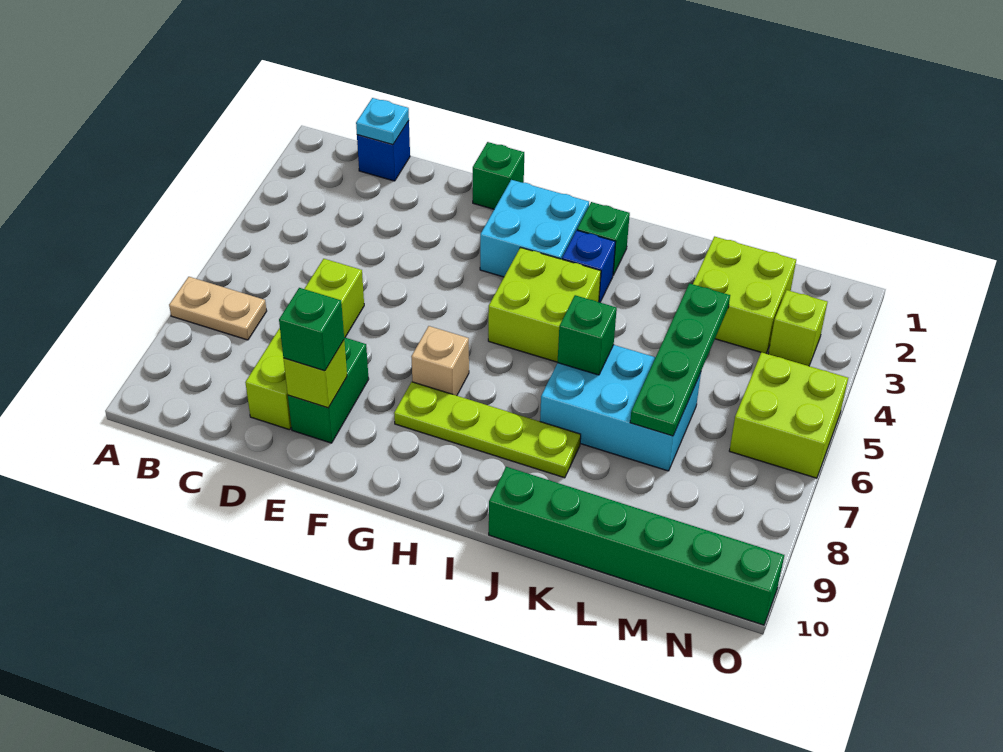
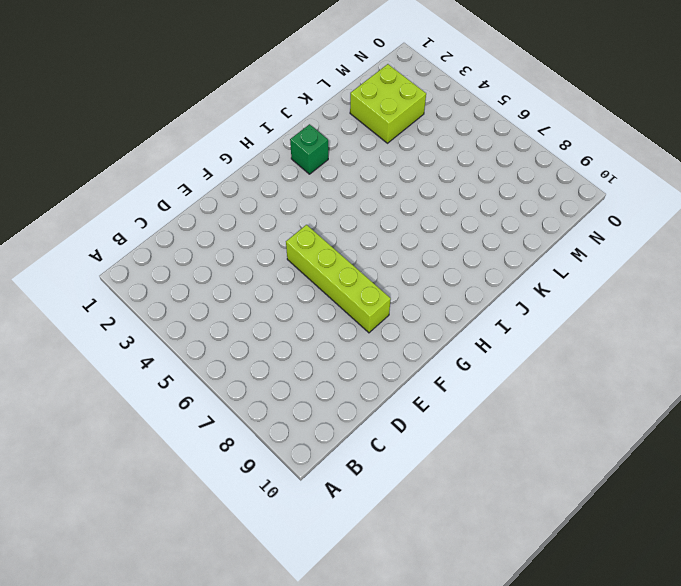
lime 1x4 brick [286,225,391,333] -> lime 1x4 brick moved to [245,259,364,430]
none -> tan 1x2 plate [169,277,267,340]
none -> blue 1x1 brick [357,121,410,181]
none -> green 1x2 brick [288,337,369,443]

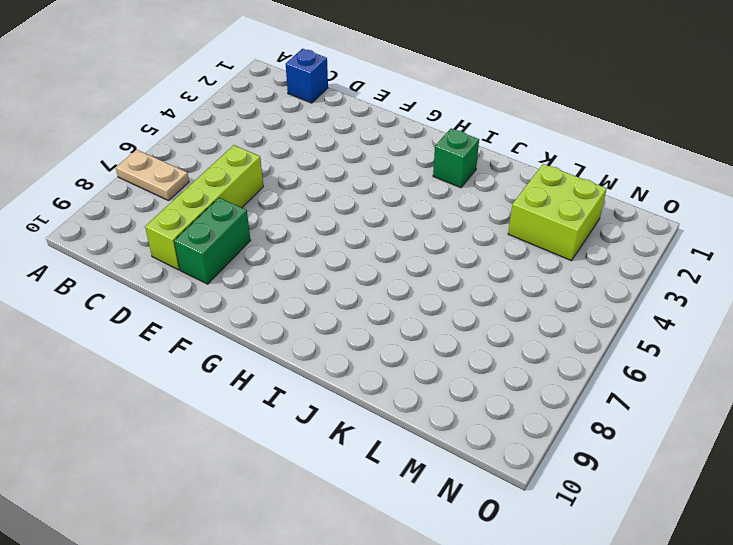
none -> green 1x1 brick [473,142,524,209]
none -> cyan 2x2 brick [480,180,589,277]
none -> tan 1x1 brick [411,326,469,396]

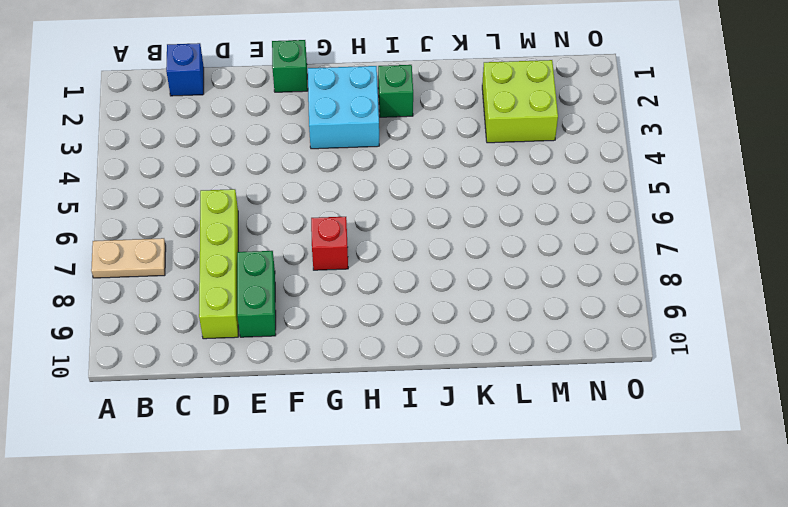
red 1x1 brick [311,217,348,270] -> tan 1x1 brick [411,326,469,396]
none -> lime 1x4 plate [394,382,581,478]
none -> lime 2x2 brick [488,248,601,362]
none -> blue 1x1 brick [562,230,615,302]

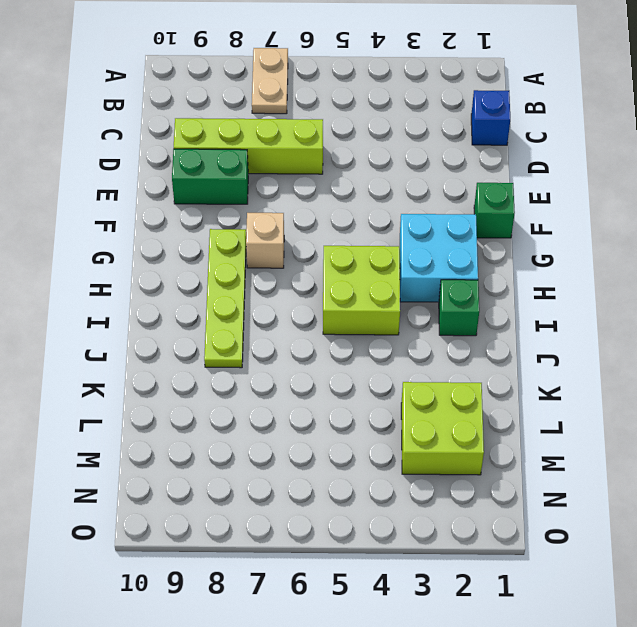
none -> blue 1x1 brick [562,230,615,302]
none -> cyan 2x3 brick [540,345,701,471]
none -> green 1x6 brick [489,467,784,625]

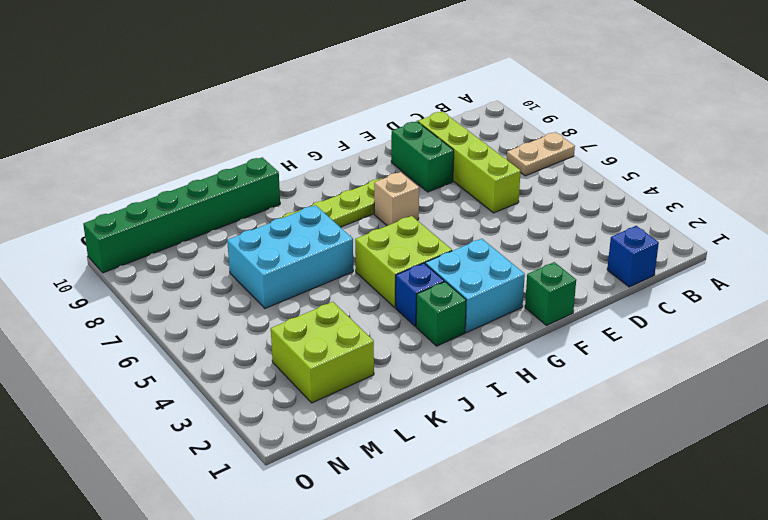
none -> lime 1x1 brick [768,290,827,366]
none -> lime 2x2 brick [729,352,848,478]
none -> cyan 1x1 plate [356,98,409,145]

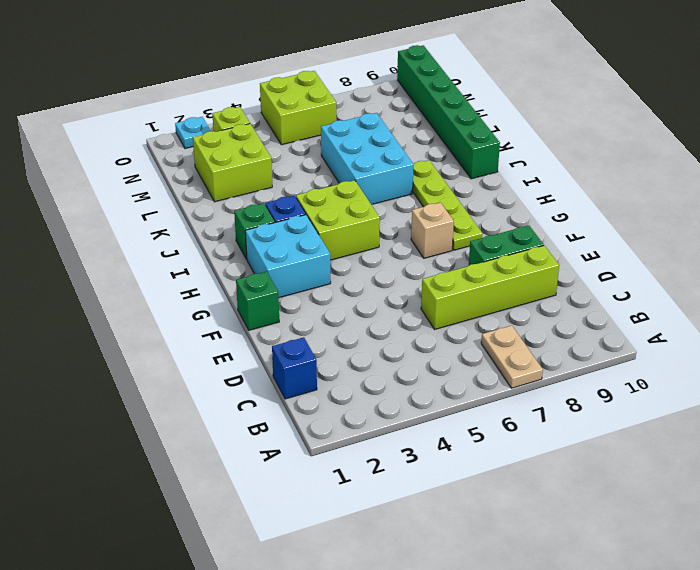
cyan 1x1 plate [175,117,211,149] -> cyan 1x1 plate moved to [356,98,409,145]
none -> lime 1x1 brick [283,340,347,408]
none -> green 1x1 brick [558,295,617,375]
none -> green 1x4 plate [630,283,730,436]

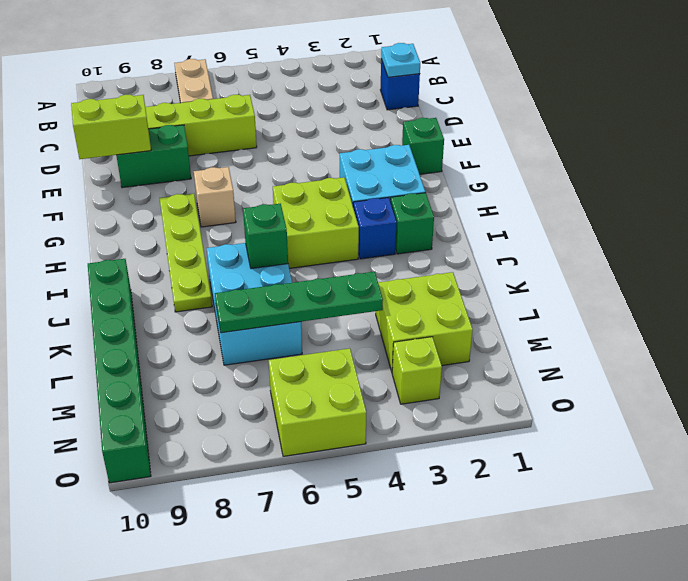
lime 1x2 brick [71,95,151,159] -> lime 1x1 brick [283,340,347,408]
none -> green 1x1 brick [279,288,344,371]

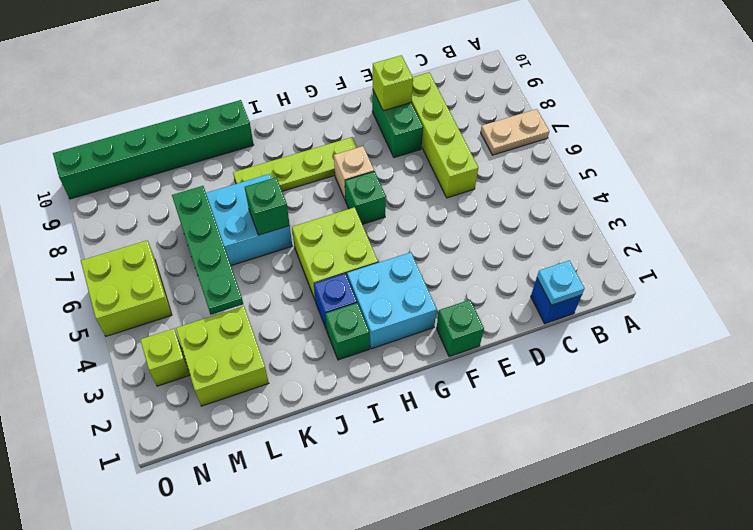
green 1x1 brick [345,171,386,224] -> green 1x1 brick moved to [279,288,344,371]

